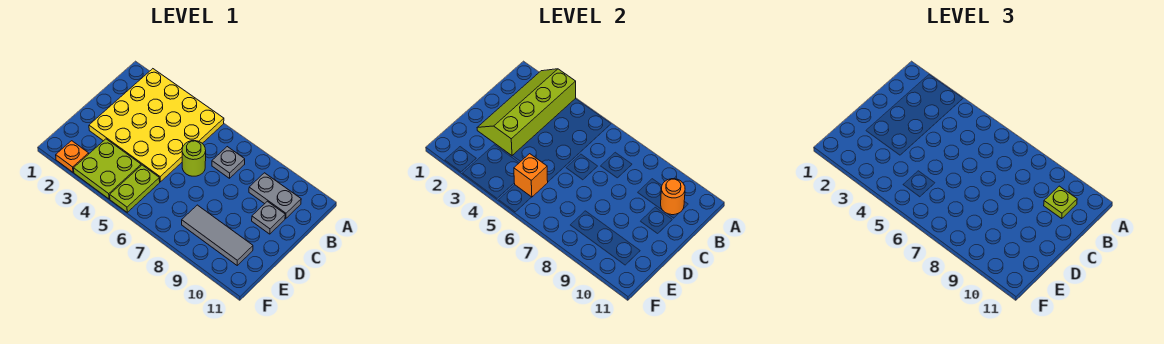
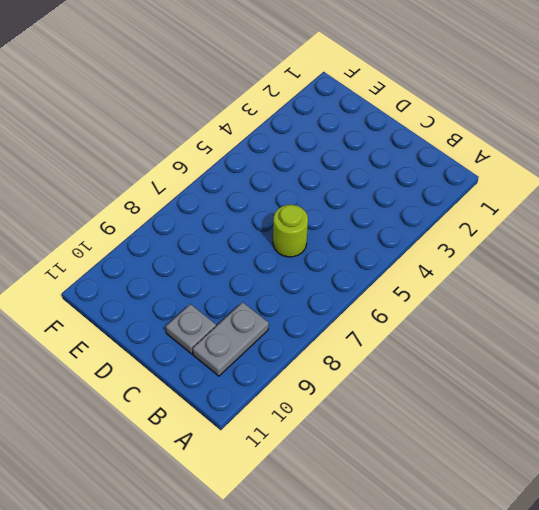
none -> yellow 4x4 plate [89,69,224,182]
none -> grey 1x1 plate [212,147,245,178]
none -> lime 2x2 plate [74,139,141,199]

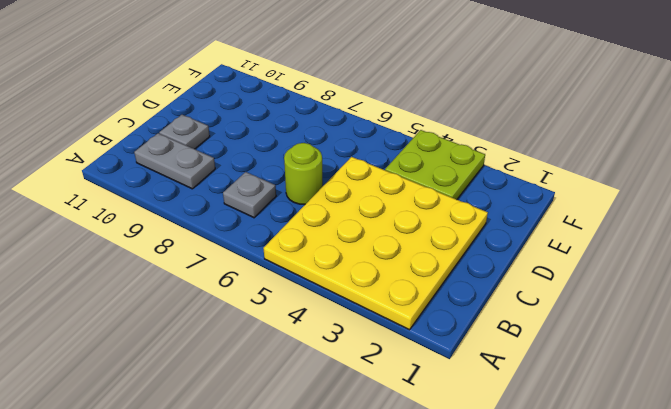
none -> lime 1x2 plate [110,165,160,212]
none -> grey 1x3 tile [182,205,253,265]
none -> orange 1x1 plate [56,141,89,172]

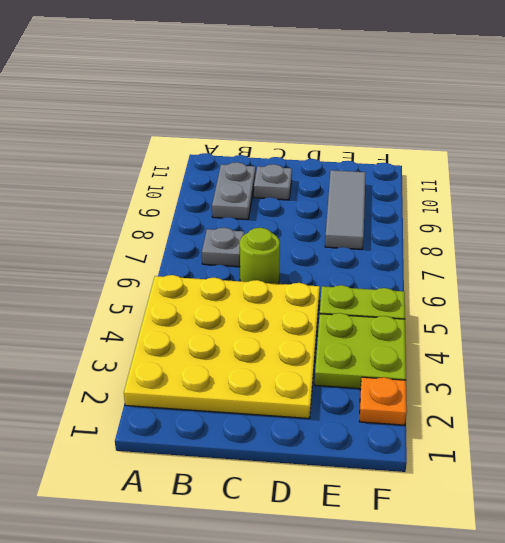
none -> lime 2x4 slope [477,69,576,155]
none -> orange 1x1 round brick [661,179,685,215]
none -> orange 1x1 brick [514,154,548,197]

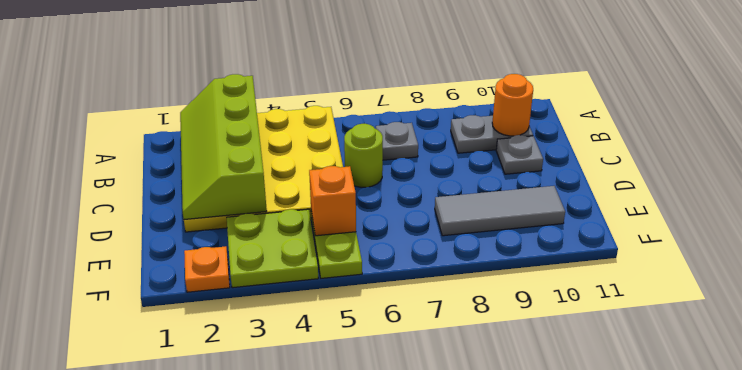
none -> lime 1x1 plate [1044,186,1077,219]

